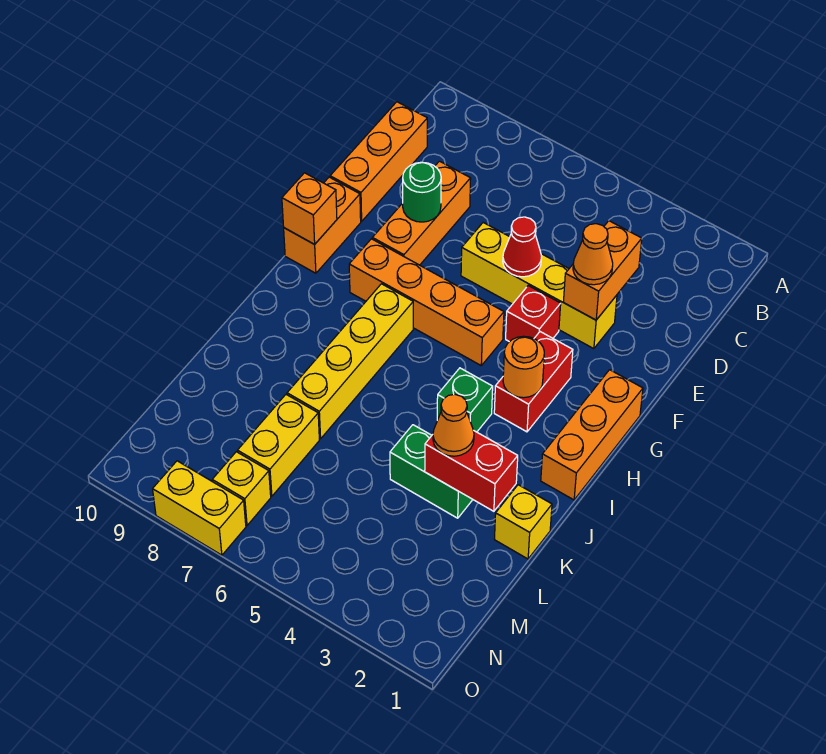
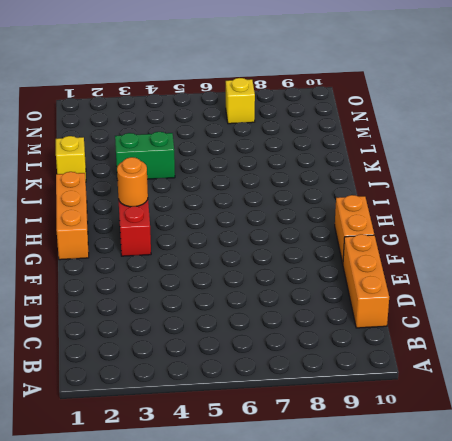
none -> orange 1x3 brick [372,161,471,265]
none -> yellow 1x4 brick [461,223,617,349]
none -> red 1x1 brick [506,286,561,342]

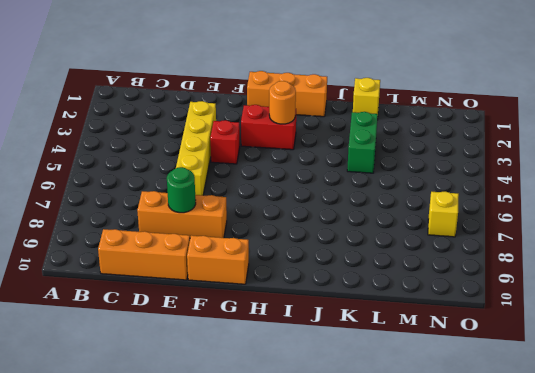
none -> orange 1x4 brick [349,239,504,365]
none -> yellow 1x4 brick [287,284,413,439]
none -> green 1x1 brick [437,368,493,432]

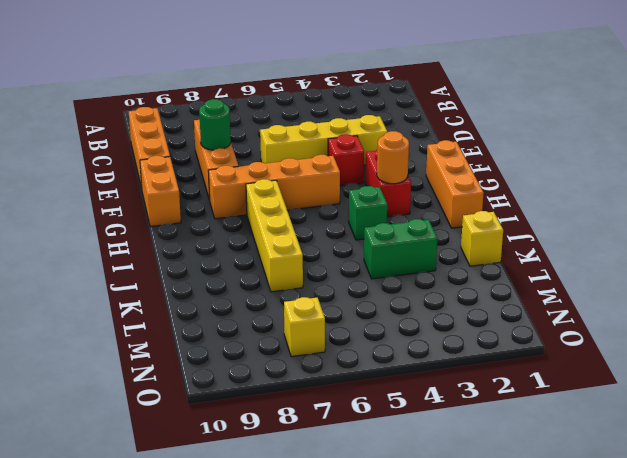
none -> yellow 1x2 brick [238,395,319,496]
none -> yellow 1x2 brick [153,461,246,555]
none -> orange 1x2 brick [563,221,642,320]

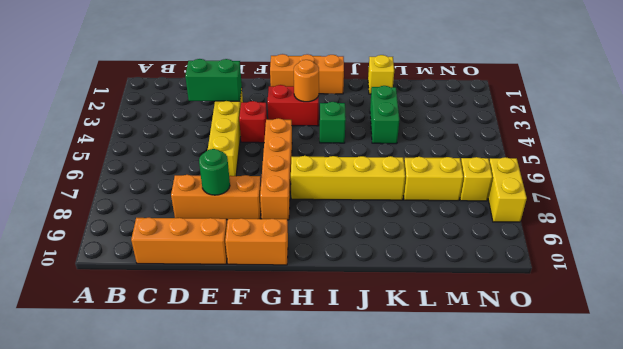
green 1x2 brick [185,59,242,101] -> orange 1x2 brick [563,221,642,320]
none -> red 1x1 cone [503,217,542,277]
none -> orange 1x1 brick [282,173,337,244]
none -> red 1x2 brick [425,430,518,511]

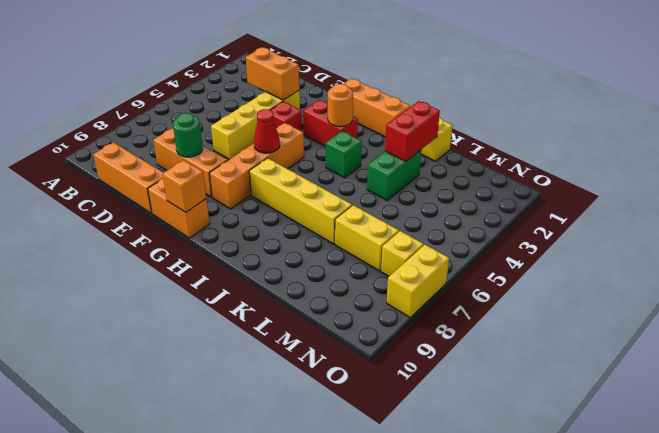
red 1x1 cone [254,109,280,153] -> red 1x1 cone moved to [503,217,542,277]
none -> orange 1x1 cone [573,224,613,285]
none -> orange 1x1 cone [433,394,474,456]

